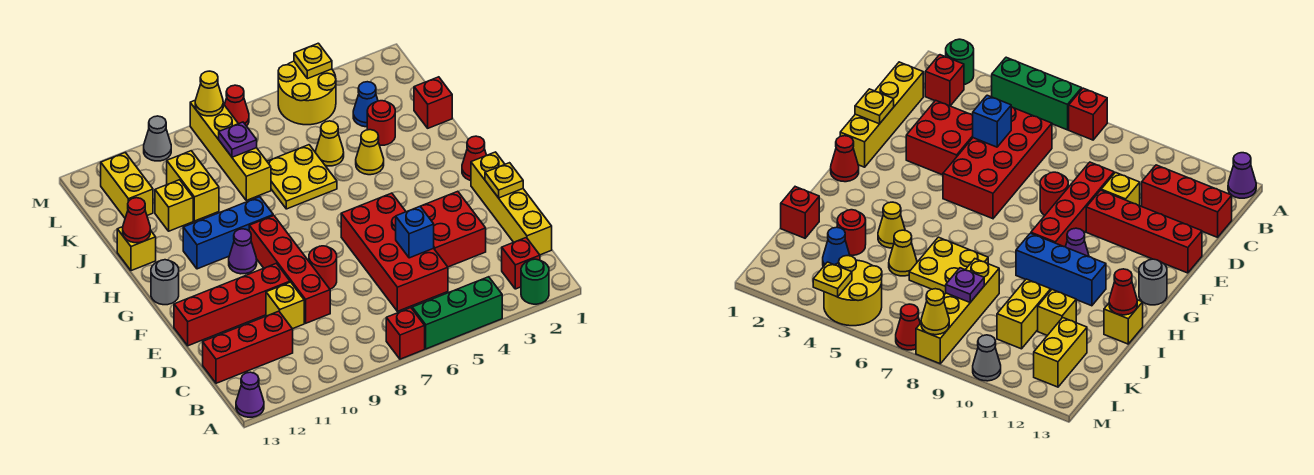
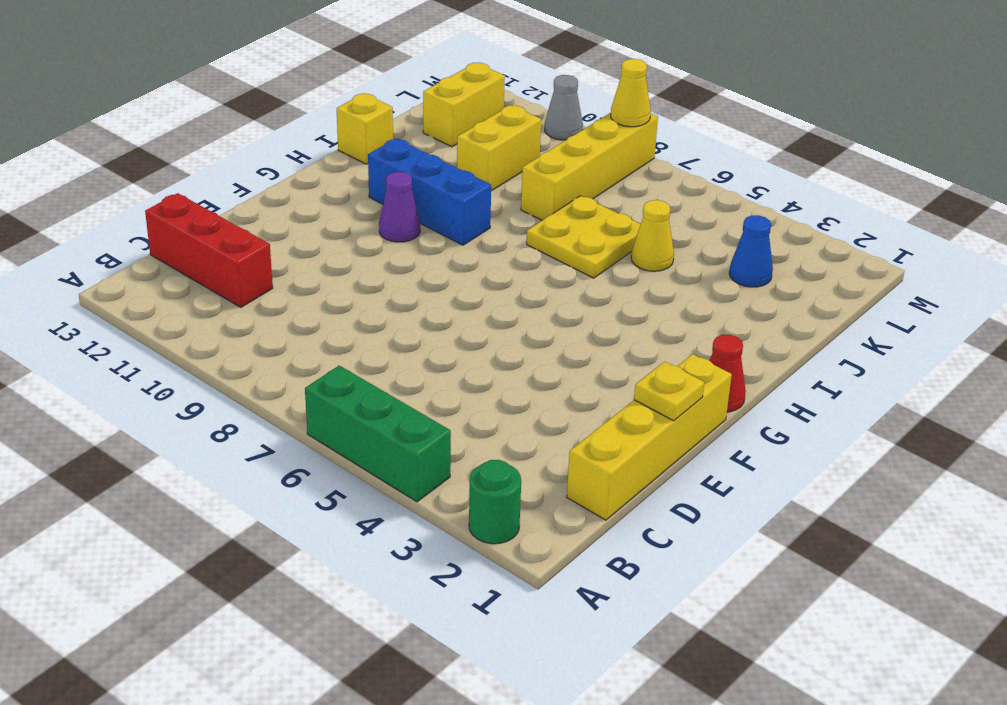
none -> red 1x1 brick [386,308,425,359]
none -> purple 1x1 cone [236,372,264,417]
none -> red 1x1 brick [502,238,540,289]
none -> red 2x4 brick [341,193,448,311]

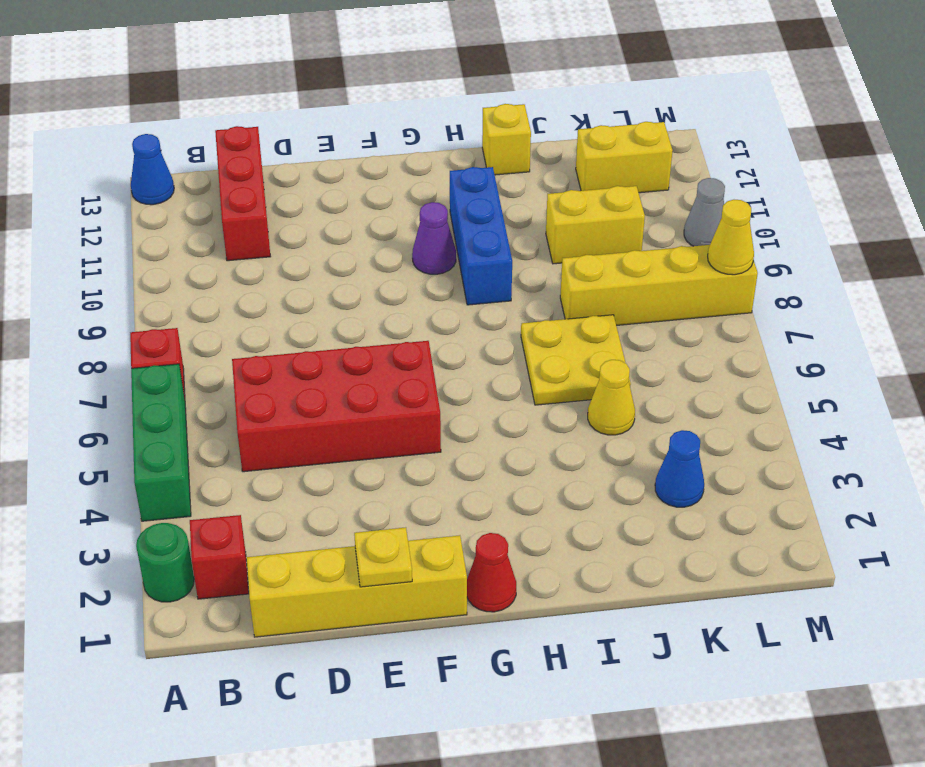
blue 1x1 cone [131,134,174,205] -> purple 1x1 cone [236,372,264,417]
none -> red 2x2 brick [421,191,486,267]
none -> red 1x4 brick [249,216,330,323]
none -> yellow 1x1 brick [266,282,304,329]
none -> red 1x1 round brick [309,246,337,289]

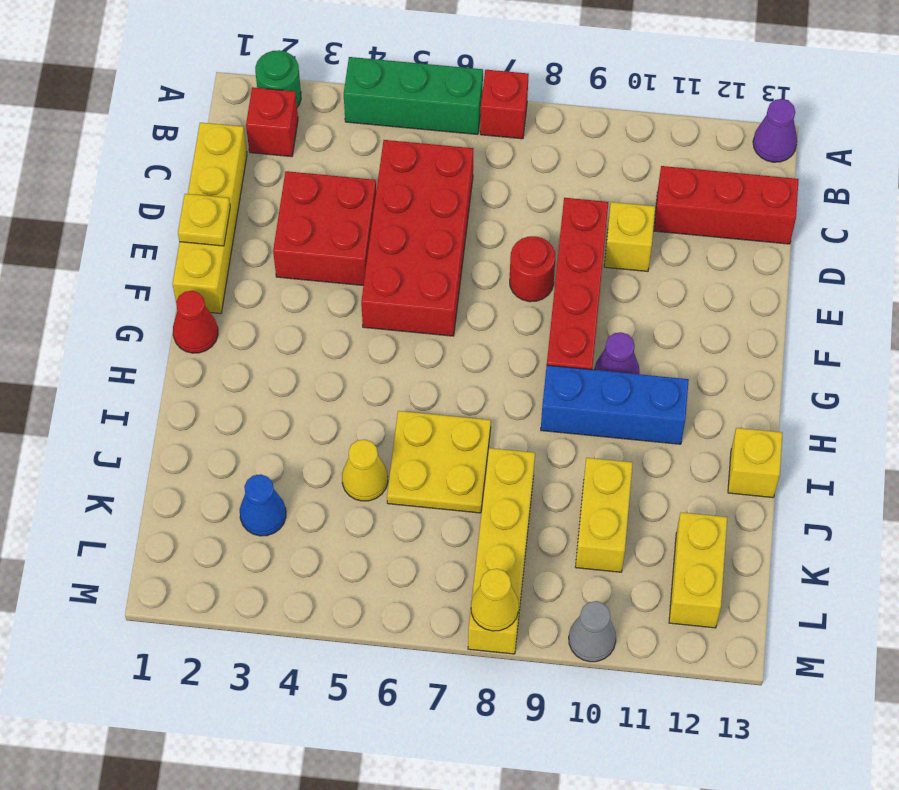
none -> red 1x4 brick [174,263,290,346]
none -> grey 1x1 round brick [151,260,179,305]
none -> yellow 1x1 cone [356,130,384,175]
none -> red 1x1 brick [414,77,452,128]

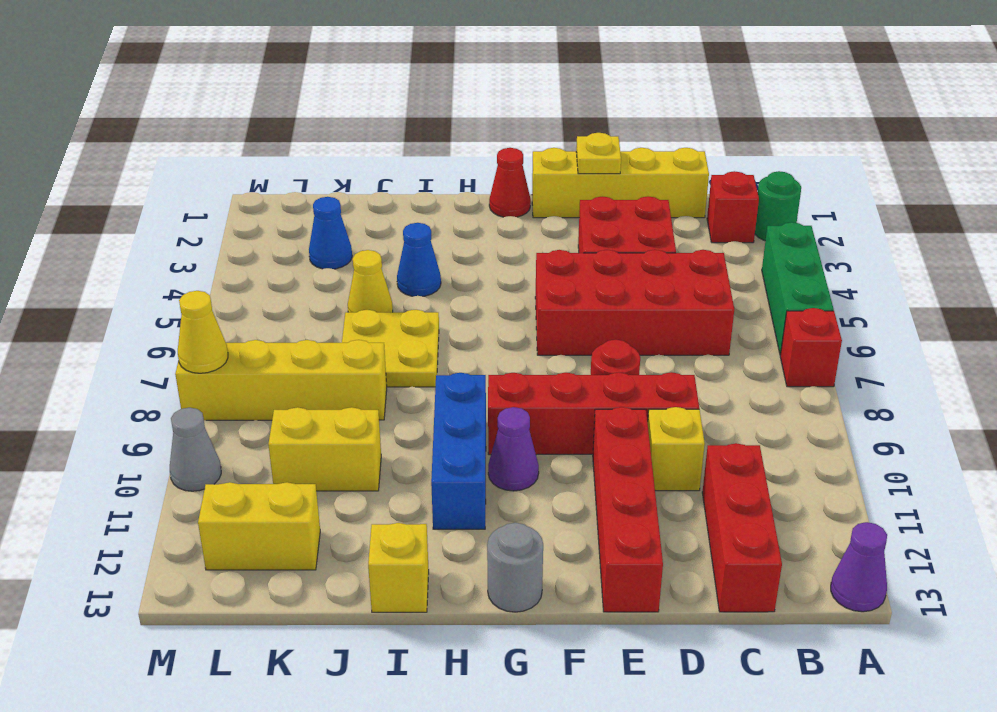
blue 1x1 cone [397,223,441,296] -> yellow 1x1 cone [356,130,384,175]
none -> red 1x1 brick [414,77,452,128]
none -> red 1x1 round brick [367,101,395,145]
none -> yellow 1x1 brick [155,180,193,231]
none -> yellow 2x2 round brick [278,61,336,125]

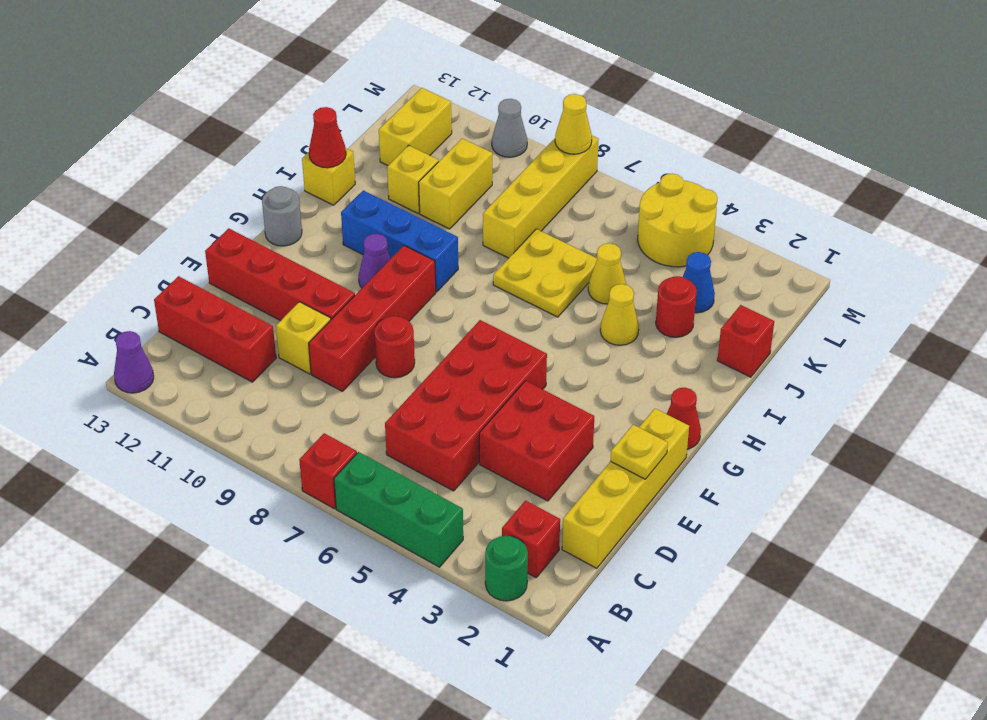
none -> red 1x1 cone [224,85,249,126]
none -> blue 1x1 brick [396,206,434,258]
none -> purple 1x1 plate [219,122,257,157]
none -> yellow 1x1 plate [294,43,332,79]

